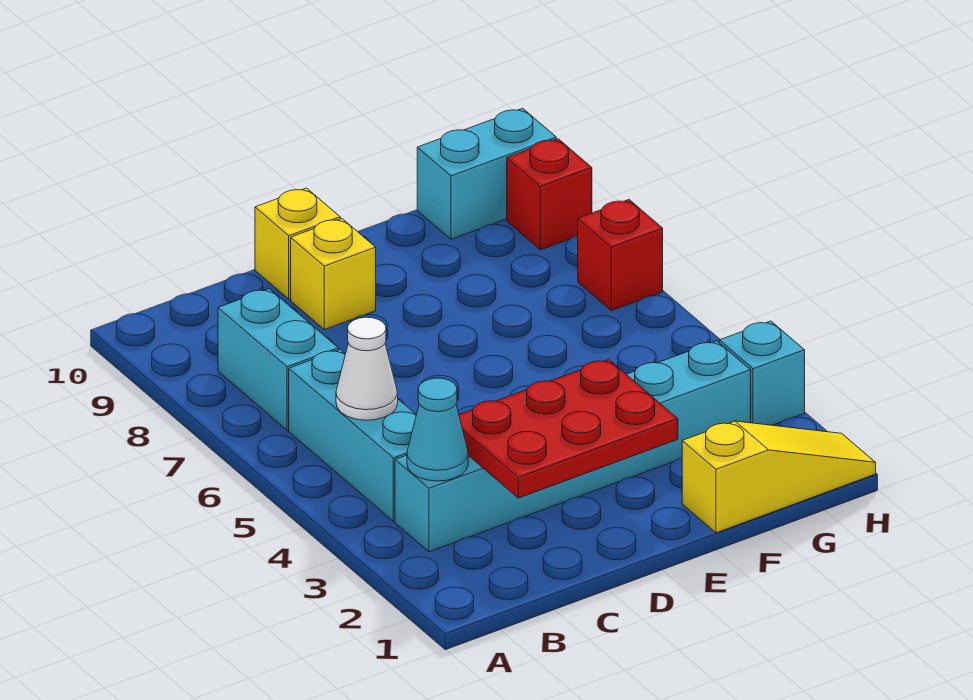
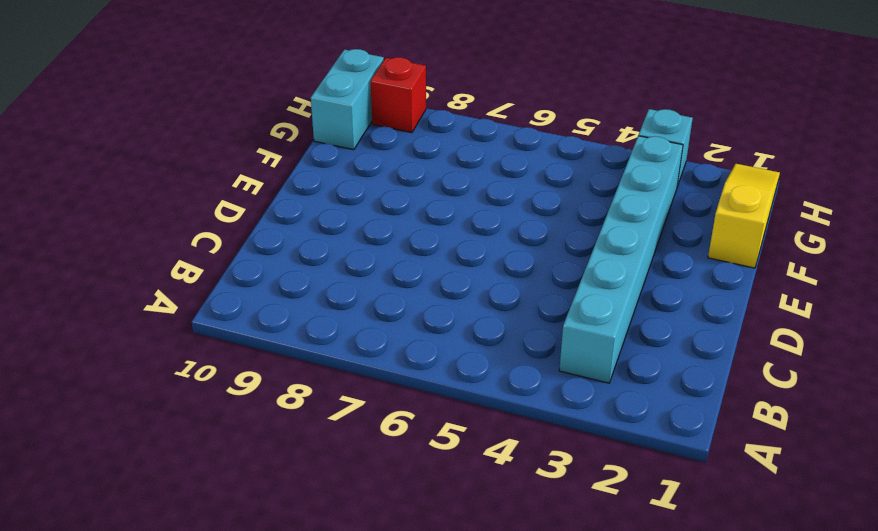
none -> cyan 1x3 brick [289,350,416,521]
none -> cyan 1x2 brick [218,289,339,430]
none -> yellow 1x1 brick [291,219,376,330]

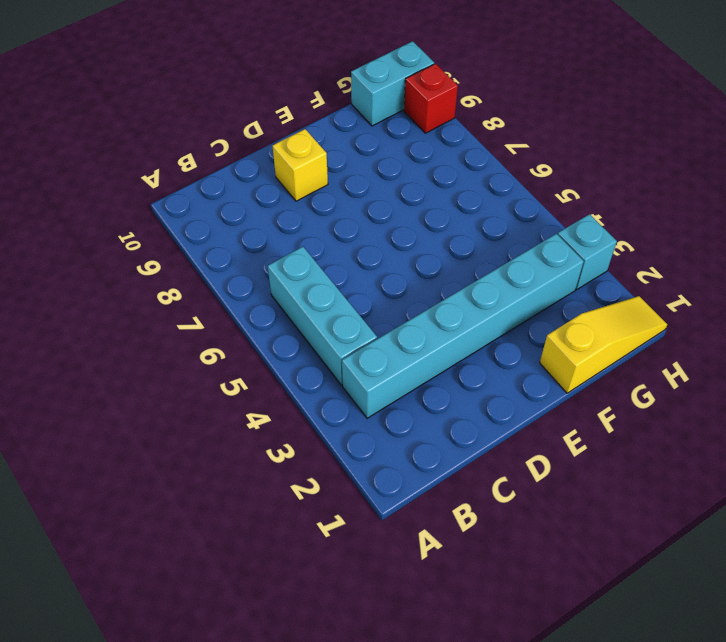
none -> cyan 1x2 brick [218,289,339,430]
none -> yellow 1x1 brick [255,188,340,299]
none -> red 1x1 brick [578,200,663,311]

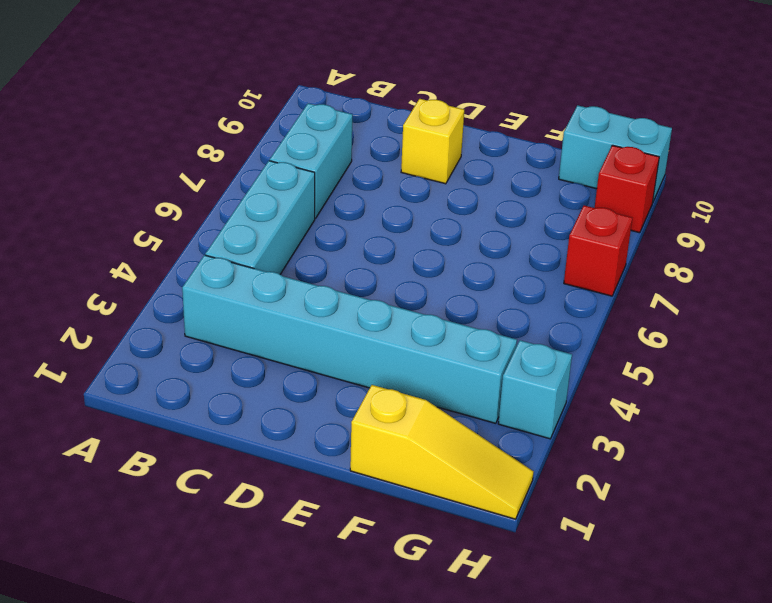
none -> yellow 1x1 brick [255,188,340,299]
none -> cyan 1x1 cone [407,378,468,481]
none -> white 1x1 cone [336,317,398,420]

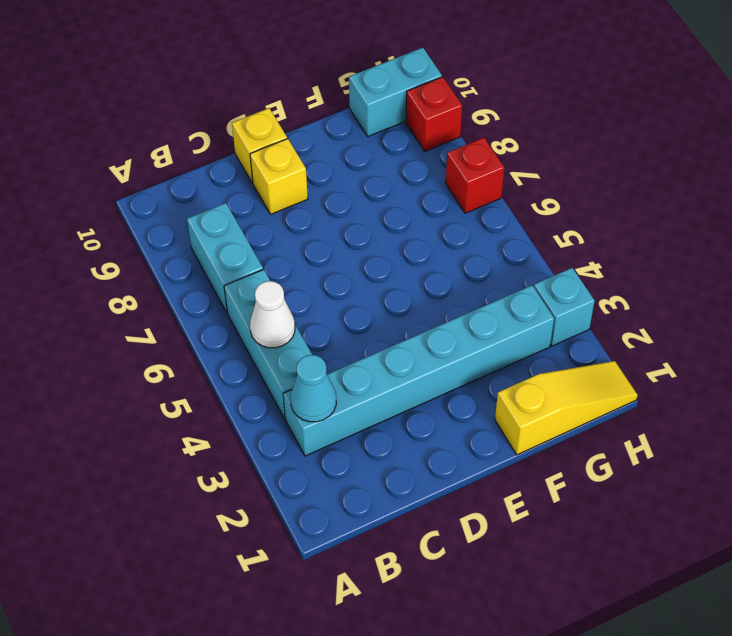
none -> red 2x3 plate [459,359,678,498]

